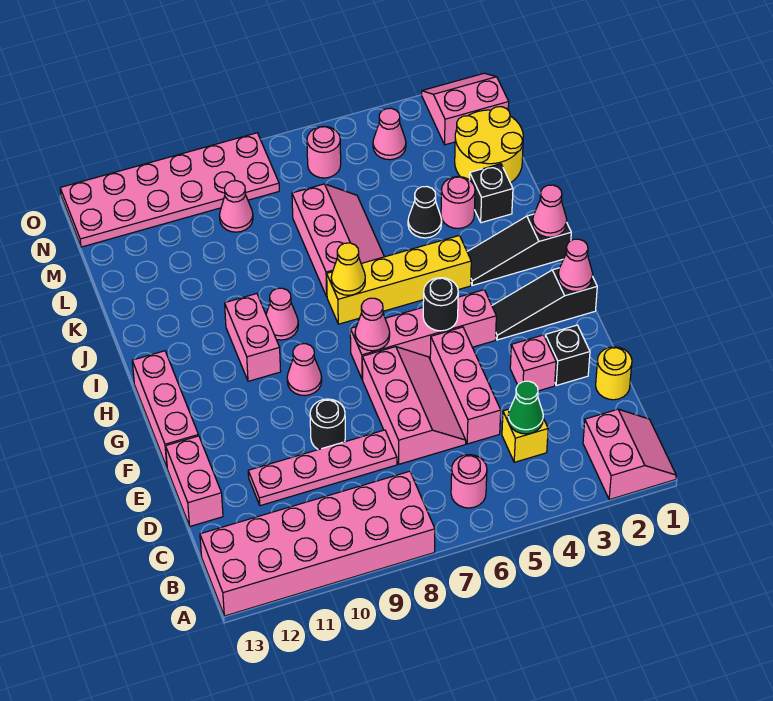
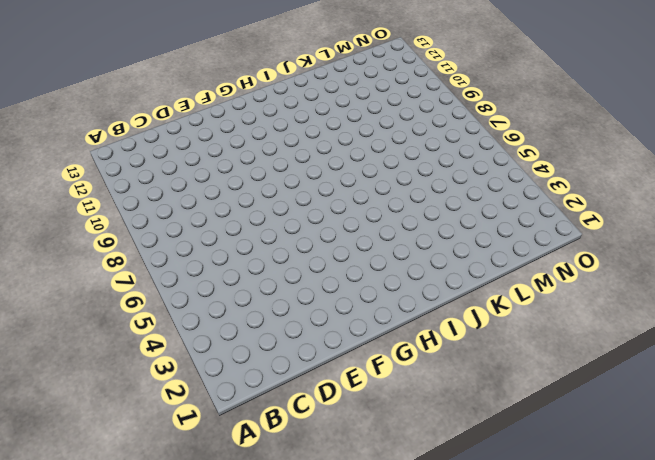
none -> pink 2x2 slope [583,409,676,500]
none -> pink 2x6 brick [200,471,435,616]
none -> pink 1x1 round brick [451,455,487,508]
none -> yellow 1x1 brick [502,409,548,462]

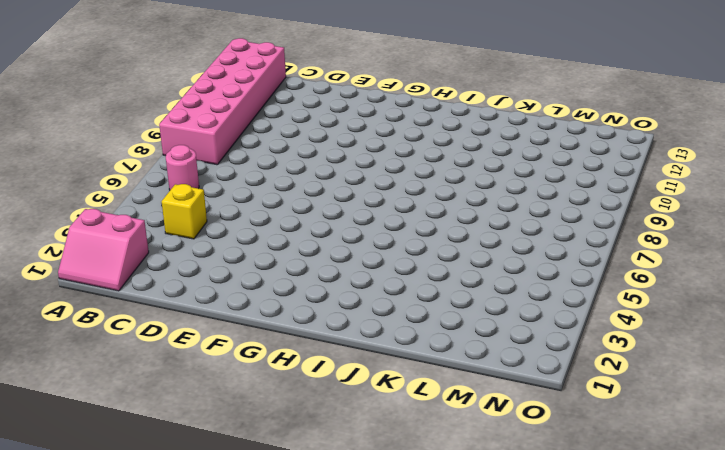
none -> yellow 1x1 round brick [596,347,632,400]
none -> pink 1x3 brick [430,327,501,444]
none -> pink 2x3 slope [362,347,466,464]
none -> pink 1x4 plate [248,430,397,506]

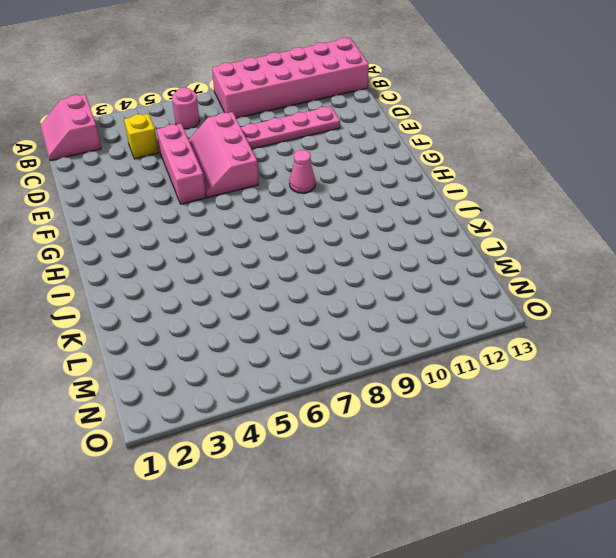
none -> yellow 1x1 round brick [596,347,632,400]
none -> pink 1x2 brick [166,436,223,526]
none -> black 1x1 brick [545,325,590,385]
none -> pink 1x1 brick [510,335,556,391]

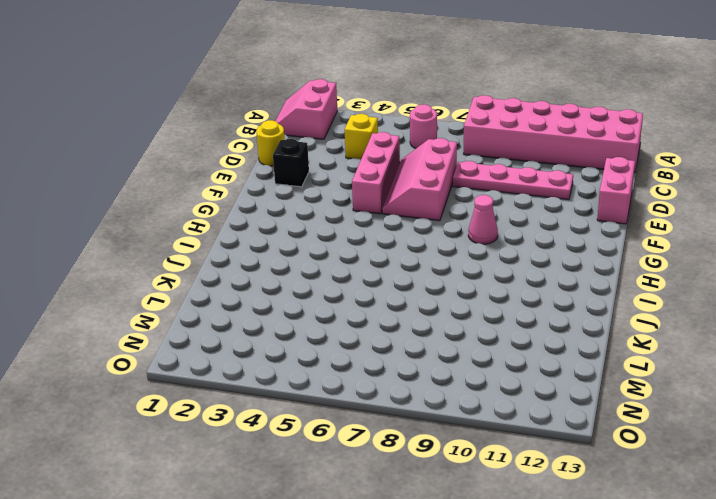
none -> pink 1x1 brick [510,335,556,391]
none -> black 1x1 round brick [310,399,345,450]
none -> pink 1x3 brick [132,351,199,467]
none -> black 1x3 slope [492,268,597,340]

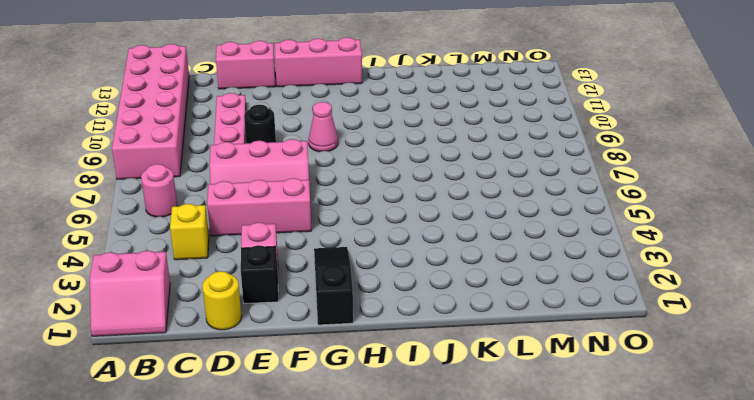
none -> pink 1x4 brick [350,290,496,379]
none -> pink 1x2 brick [225,294,281,381]
none -> black 1x3 slope [467,214,571,285]
none -> yellow 1x4 brick [327,236,471,324]

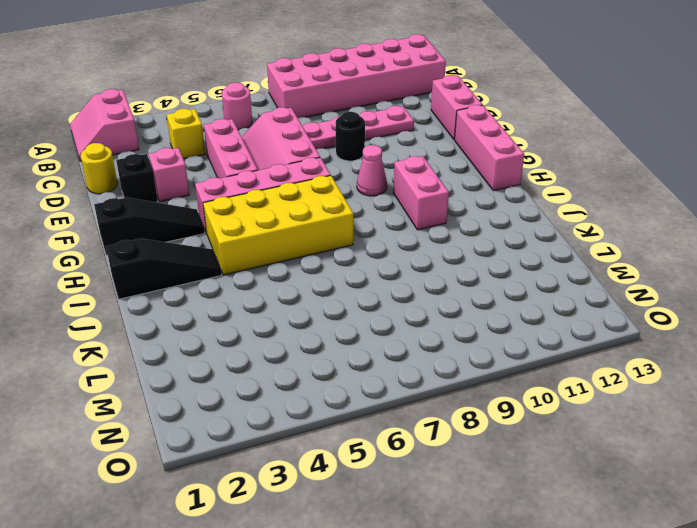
yellow 2x4 brick [203,176,353,275] -> yellow 1x4 brick [327,236,471,324]
none -> pink 1x1 cone [266,288,298,340]
none -> pink 2x3 slope [292,184,384,296]
none -> black 1x1 brick [470,164,513,223]
none -> pink 1x1 round brick [441,177,475,229]

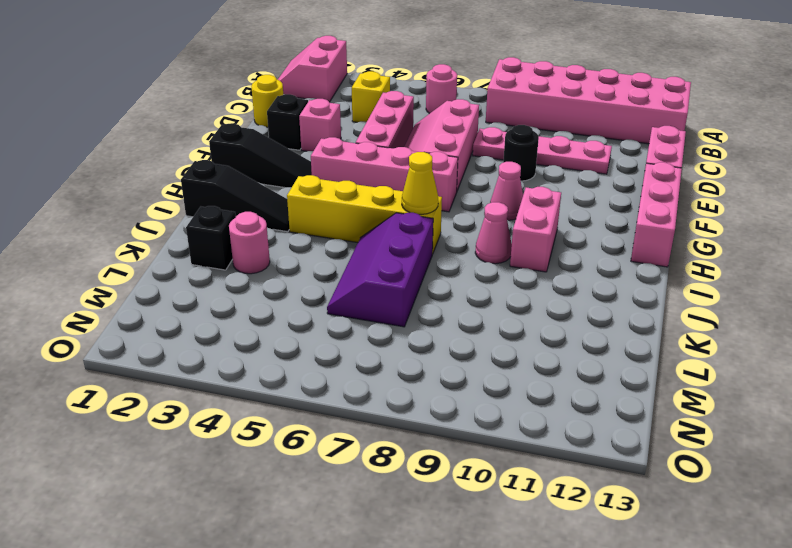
purple 2x3 slope [327,213,433,327] -> pink 2x3 slope [292,184,384,296]
none -> black 1x1 cone [408,186,442,238]
none -> yellow 2x2 round brick [455,107,523,183]
none -> pink 1x1 cone [220,181,253,232]
none -> pink 2x2 slope [422,73,509,145]

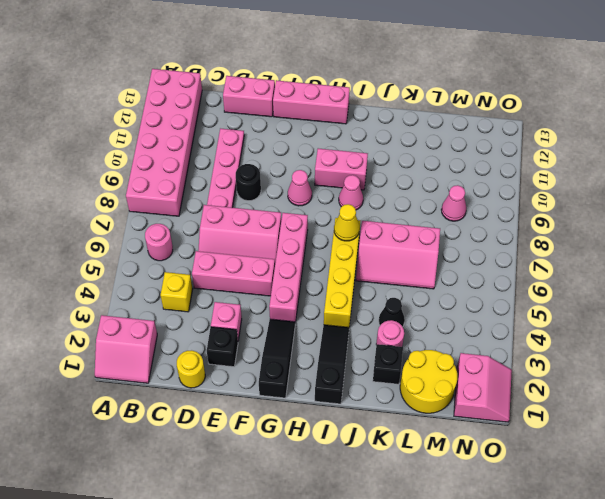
none -> pink 1x1 cone [373,108,406,160]
none -> pink 1x1 round brick [307,126,341,178]
none -> pink 2x6 plate [60,133,279,247]
none -> green 1x1 cone [508,381,543,434]

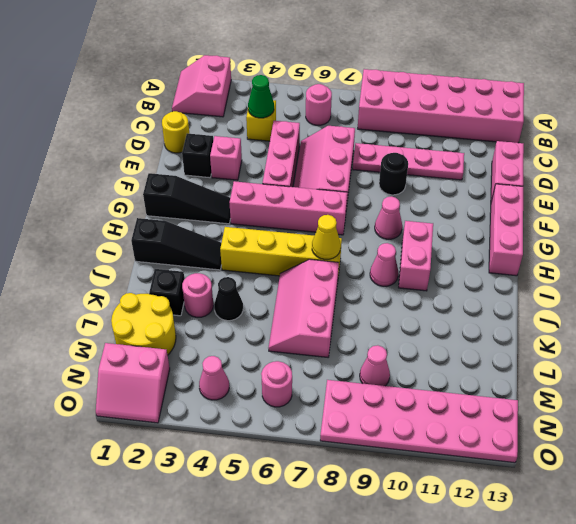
none -> pink 1x1 cone [558,239,593,292]
none -> black 1x1 round brick [423,278,458,331]
none -> pink 1x1 cone [355,298,390,351]
none -> pink 1x1 cone [533,185,567,237]

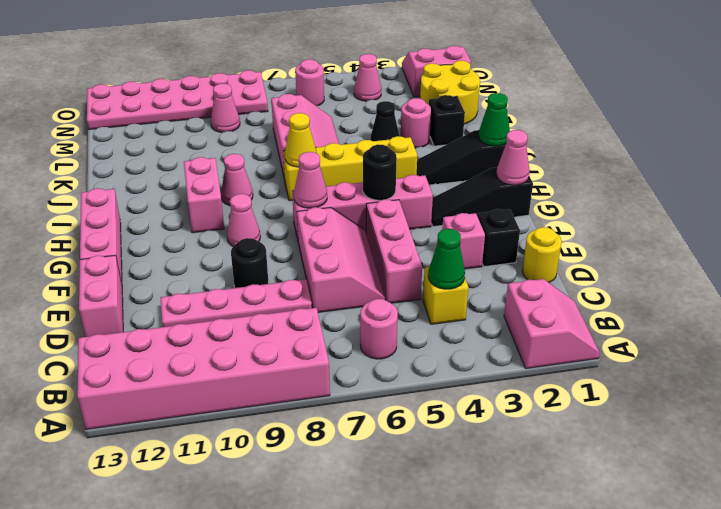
green 1x1 cone [479,93,510,146] -> pink 1x1 cone [533,185,567,237]

